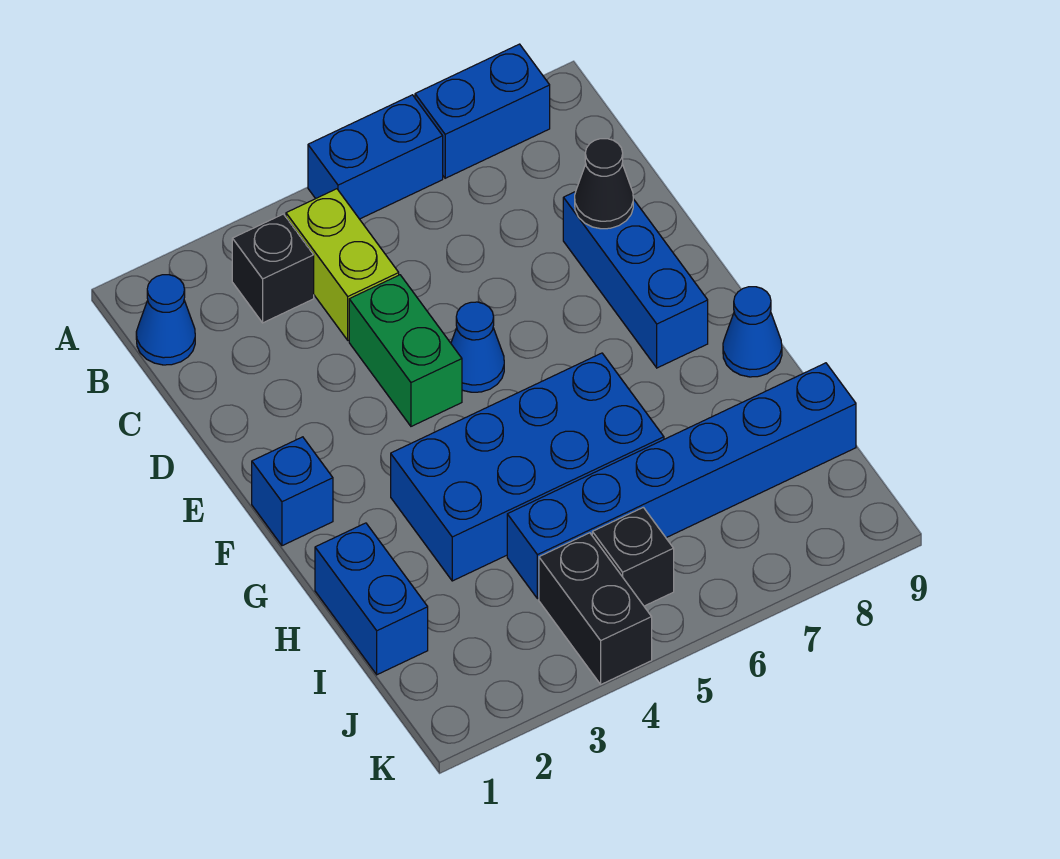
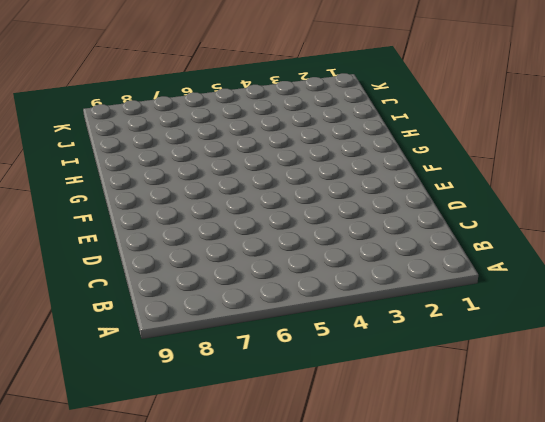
none -> blue 1x2 brick [308,95,443,219]
none -> blue 1x2 brick [415,44,550,178]
none -> blue 1x1 cone [136,275,195,365]

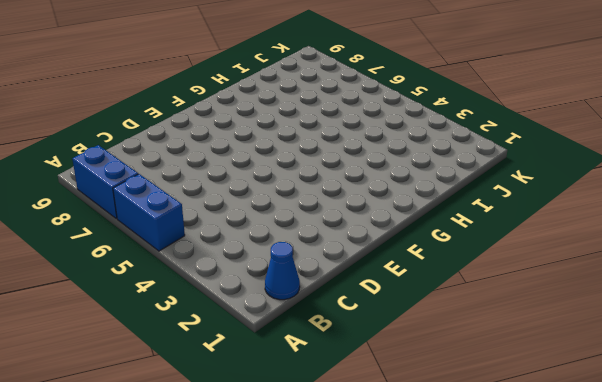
none -> black 1x1 brick [232,214,314,323]
none -> lime 1x2 brick [286,189,399,340]
none -> green 1x2 brick [349,275,462,426]

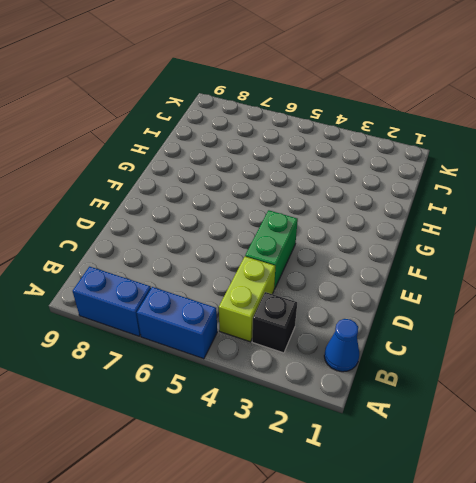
none -> blue 1x3 brick [563,192,708,368]
none -> blue 1x1 cone [451,302,504,392]
none -> blue 1x1 brick [252,437,333,546]

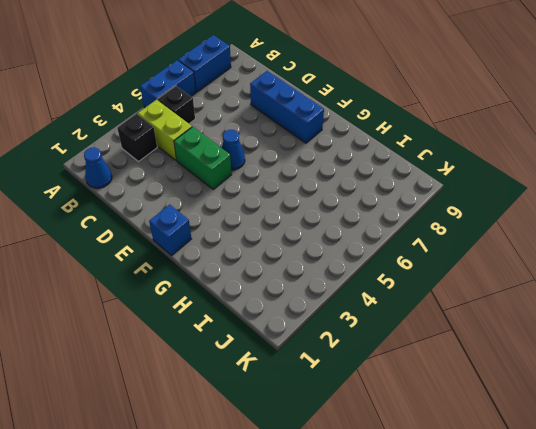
black 1x1 brick [158,86,195,124] -> black 1x1 brick moved to [592,507,674,606]
none -> blue 2x4 brick [391,353,664,581]
none -> blue 1x1 cone [723,287,782,377]
none -> blue 1x2 brick [315,523,428,675]

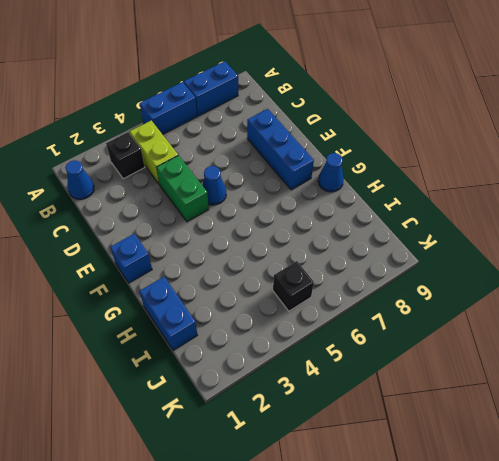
none -> blue 2x4 brick [391,353,664,581]
none -> blue 1x6 brick [507,363,856,599]
none -> black 1x2 brick [539,533,652,684]

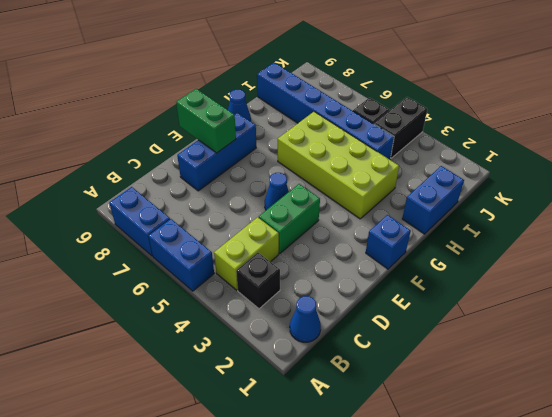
green 1x2 brick [176,89,236,153] -> none
lime 2x4 brick [278,112,399,219] -> blue 2x4 brick [391,353,664,581]
none -> black 1x1 cone [575,139,633,229]

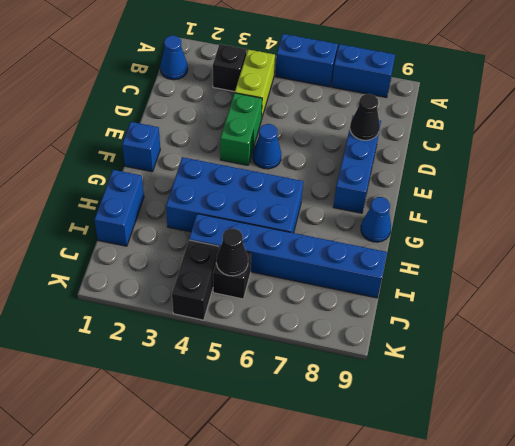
black 1x1 cone [216,229,248,276] -> none

